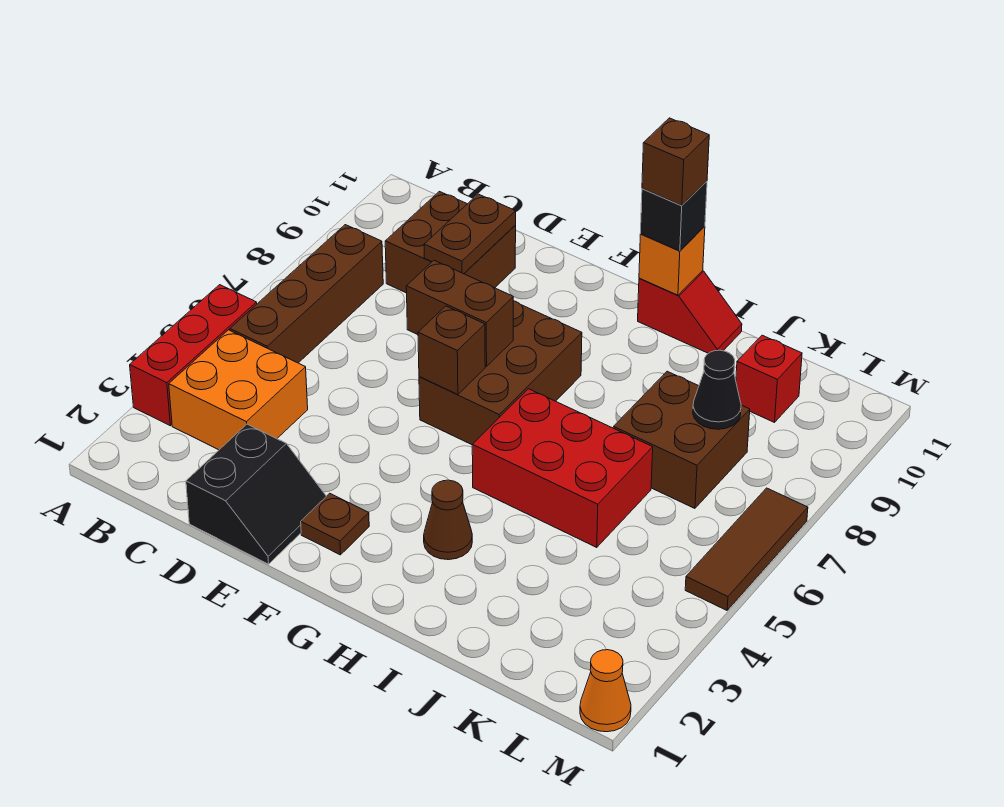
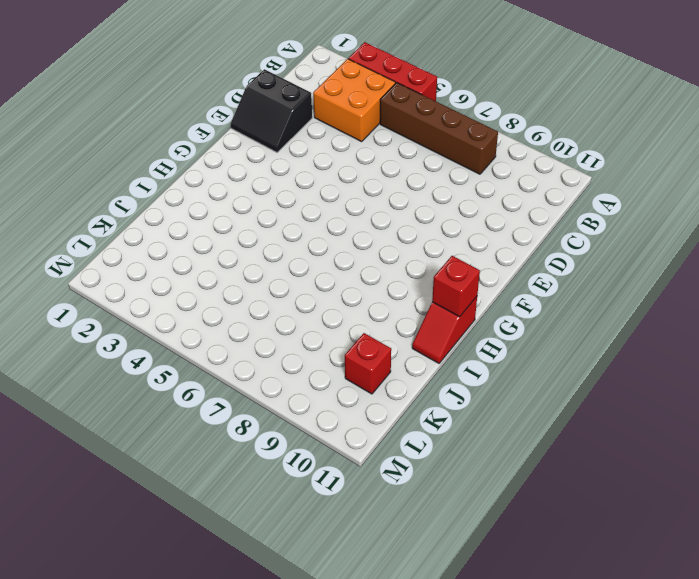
red 1x1 brick [432,256,480,317] -> orange 1x1 brick [639,226,705,295]
none -> brown 2x2 brick [385,192,516,293]
none -> brown 1x1 plate [301,493,369,555]
none -> brown 2x3 brick [419,301,582,445]

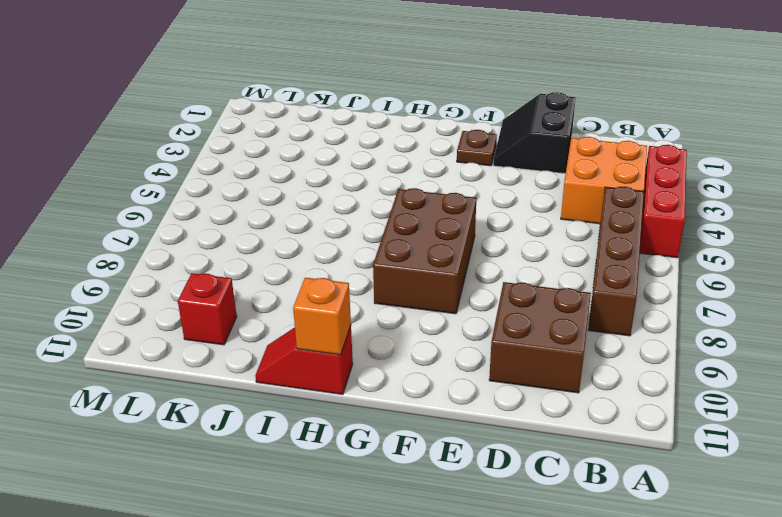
none -> brown 1x1 cone [424,480,472,560]
none -> red 2x3 brick [472,389,653,547]
none -> brown 2x2 brick [613,371,750,508]

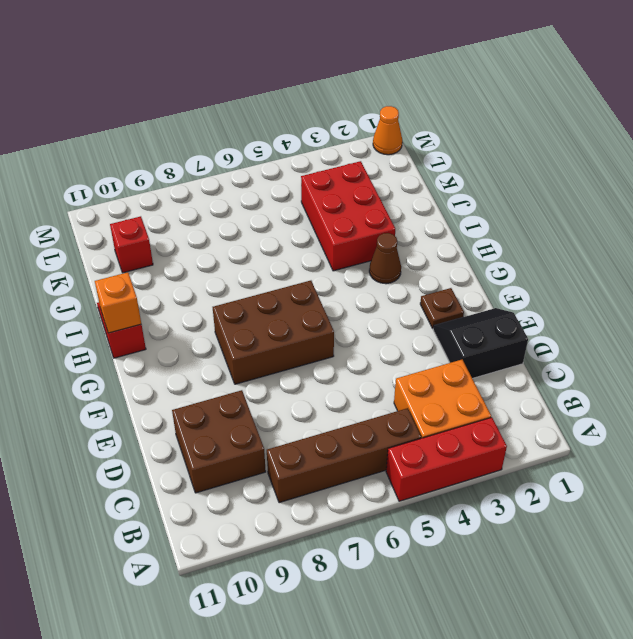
red 2x3 brick [301,161,395,271] -> red 2x3 brick moved to [472,389,653,547]
none -> brown 2x2 brick [613,371,750,508]
none -> brown 1x3 tile [685,488,808,610]
none -> brown 1x2 plate [424,194,516,274]

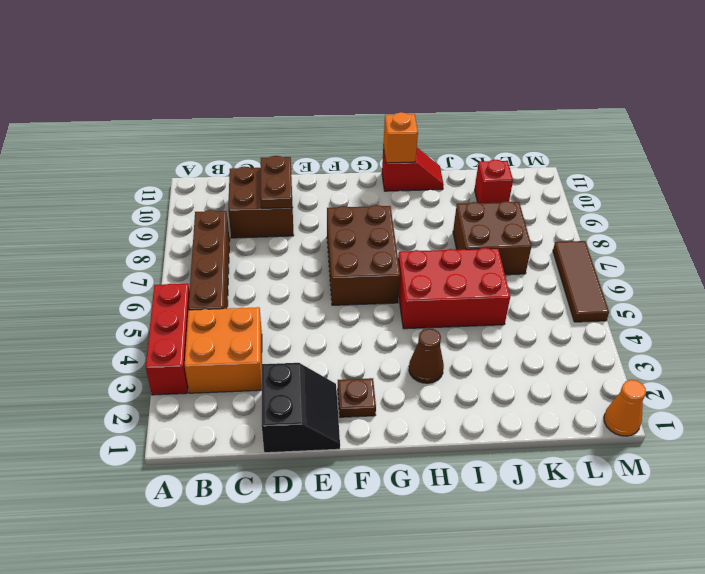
none -> brown 1x2 brick [406,260,513,367]
none -> brown 1x1 brick [418,306,485,395]
none -> black 1x1 cone [693,350,741,429]

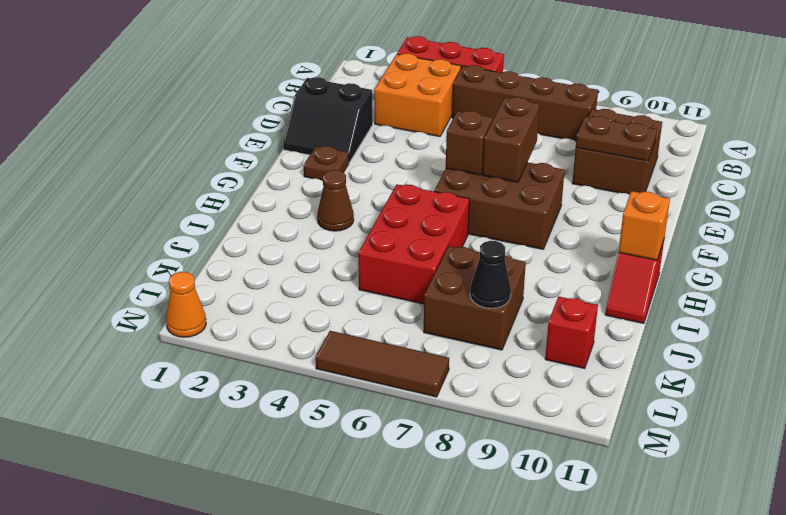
none -> black 1x1 brick [640,181,707,251]
none -> brown 1x1 brick [642,118,709,206]

